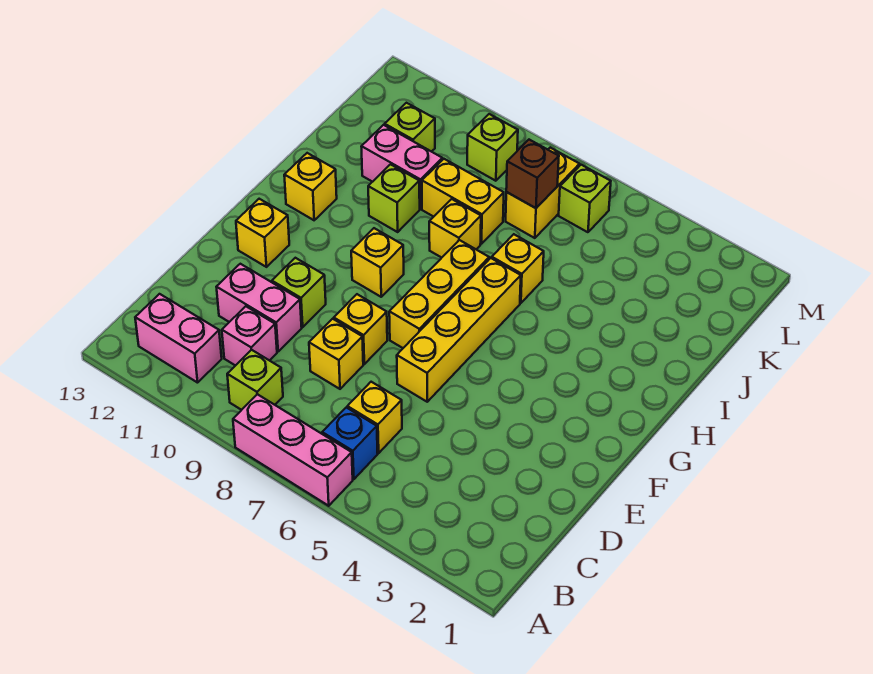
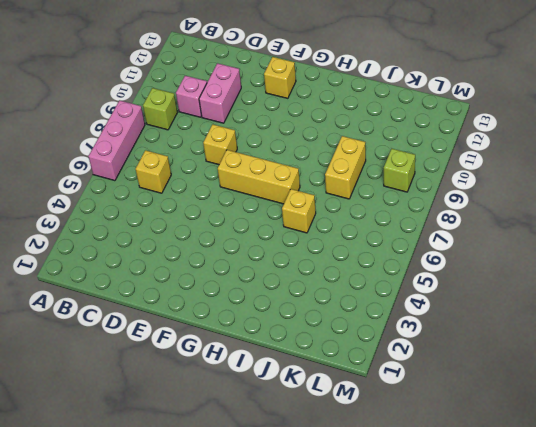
none -> blue 1x1 brick [322,407,378,479]
none -> pink 1x2 brick [135,294,222,383]
none -> yellow 1x1 brick [309,319,363,389]

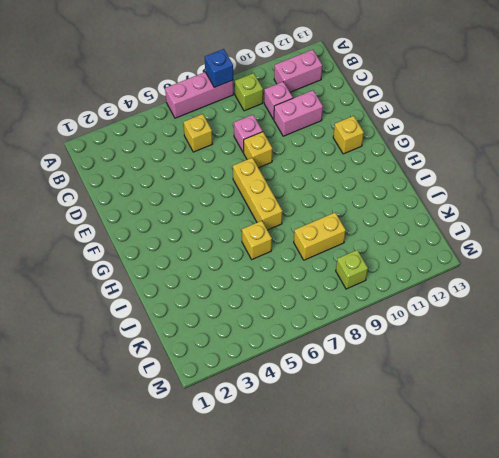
blue 1x1 brick [205,49,233,87] -> blue 1x1 brick moved to [322,407,378,479]
pink 1x1 brick [234,115,263,152] -> yellow 1x1 brick [309,319,363,389]
none -> yellow 1x4 brick [397,258,521,402]
none -> lime 1x1 brick [272,258,326,327]
none -> yellow 1x1 brick [351,228,404,297]

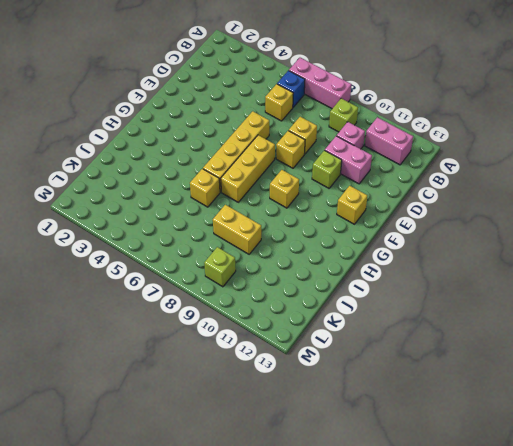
none -> yellow 1x1 brick [284,153,337,220]
none -> yellow 1x1 brick [429,199,481,258]
none -> lime 1x1 brick [368,164,420,232]

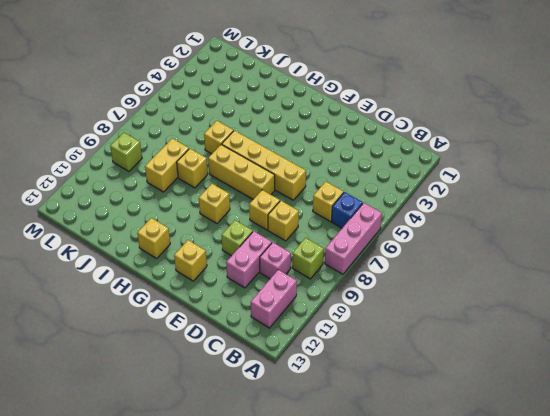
none -> lime 1x1 brick [368,164,420,232]
none -> pink 1x2 brick [361,125,442,209]
none -> yellow 1x2 brick [506,148,580,238]

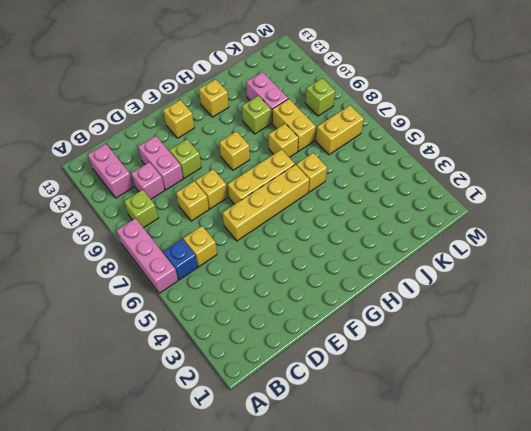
none -> lime 1x1 brick [385,103,435,152]
none -> lime 1x1 brick [559,165,611,232]
none -> brown 1x1 brick [506,140,559,208]

